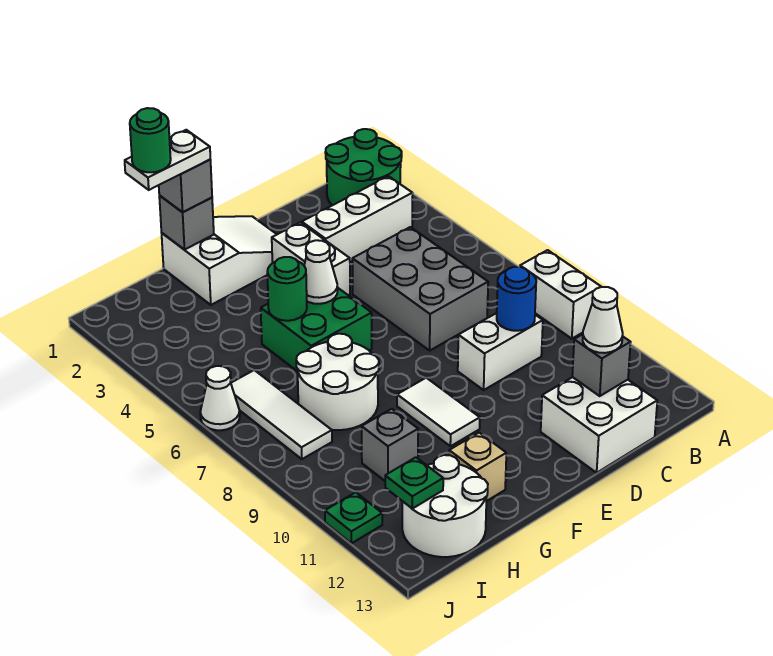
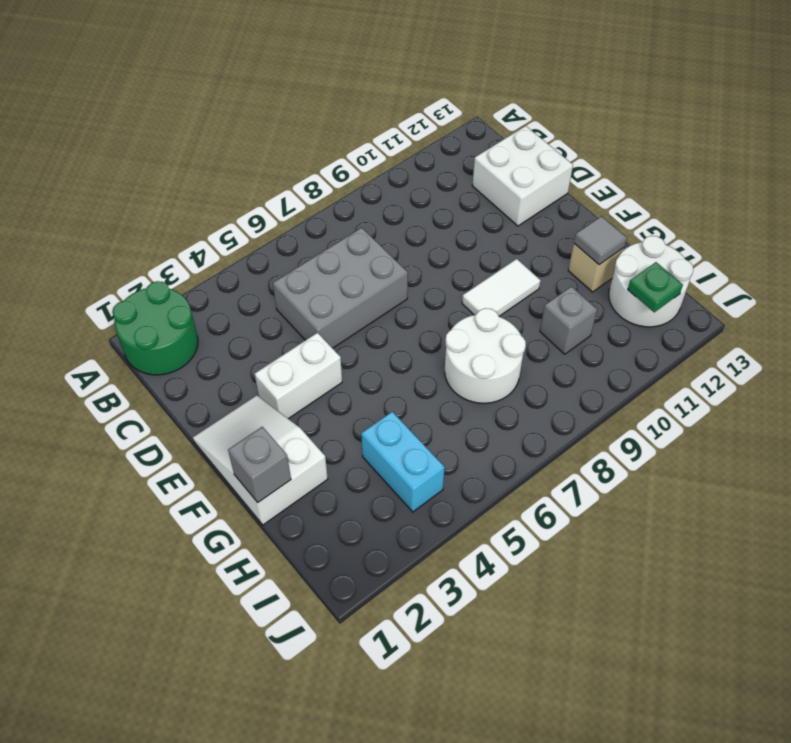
grey 1x1 tile [574,216,627,265] -> none
cyan 1x2 brick [361,412,445,512] -> none
none -> white 1x2 brick [520,250,601,339]
none -> white 1x3 brick [302,176,413,262]
none -> white 1x2 brick [458,313,543,390]

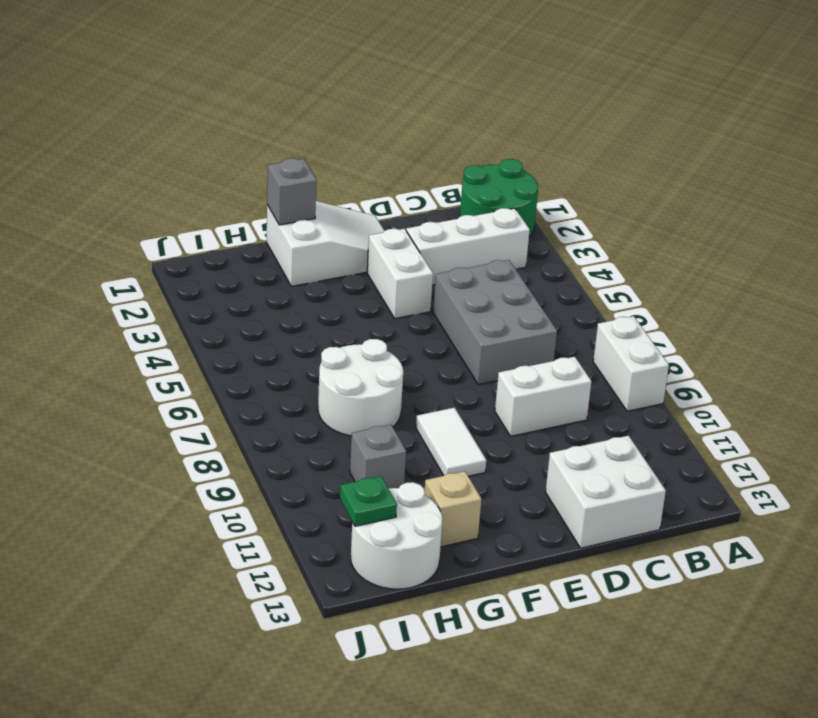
none -> green 2x2 brick [261,288,372,372]
none -> white 1x3 tile [231,370,332,459]
none -> white 1x1 cone [200,366,240,430]

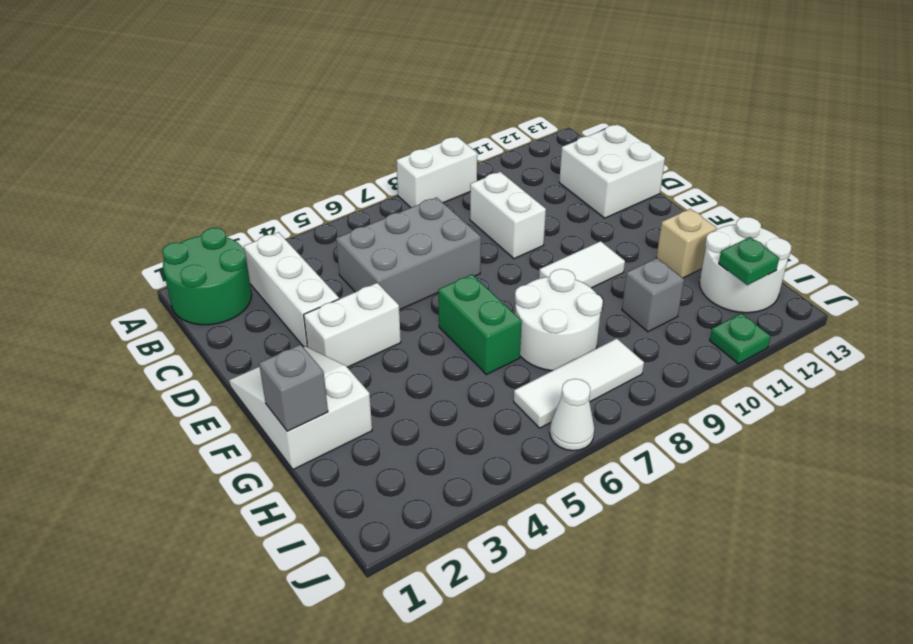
green 1x2 brick [438,275,522,375] -> green 2x2 brick [261,288,372,372]
none -> blue 1x1 round brick [497,267,536,331]
none -> grey 1x1 brick [572,334,631,396]
none -> white 1x1 cone [304,240,338,304]

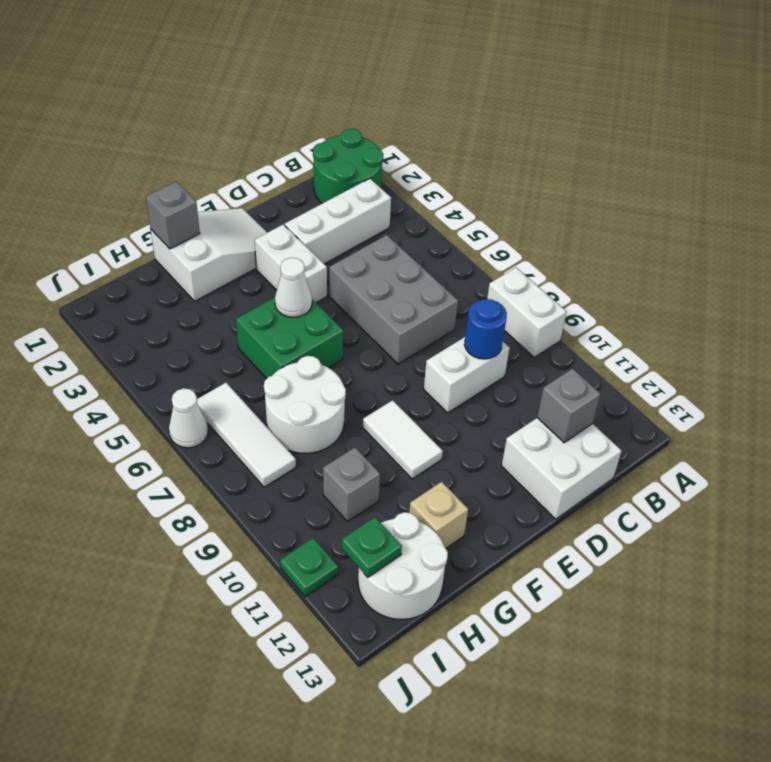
none -> green 1x1 round brick [267,257,307,321]
none -> white 1x1 cone [583,287,623,353]
none -> grey 1x1 brick [159,160,212,212]

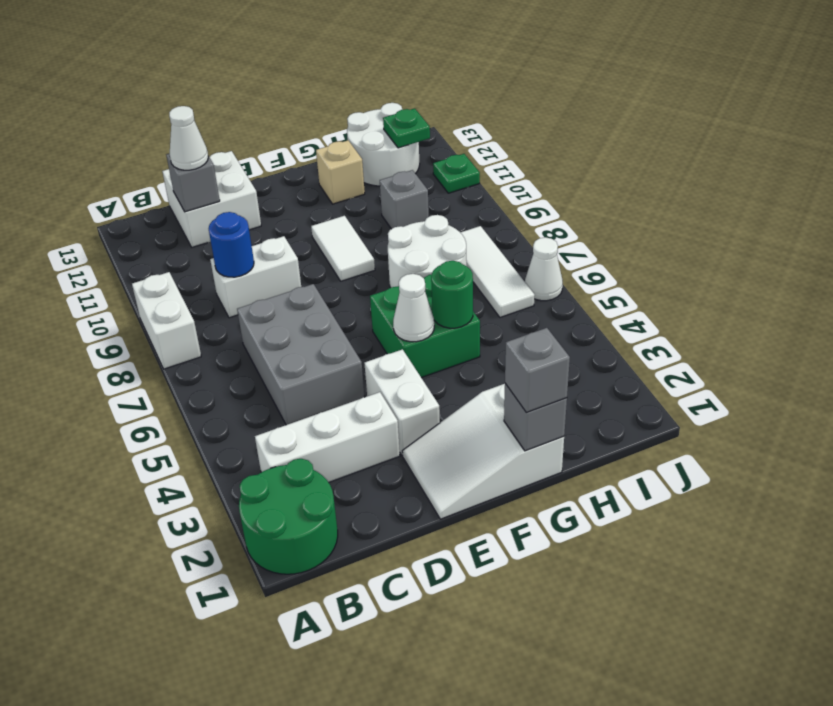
none -> white 1x2 plate [125,130,210,190]
none -> green 1x1 round brick [130,108,171,172]

